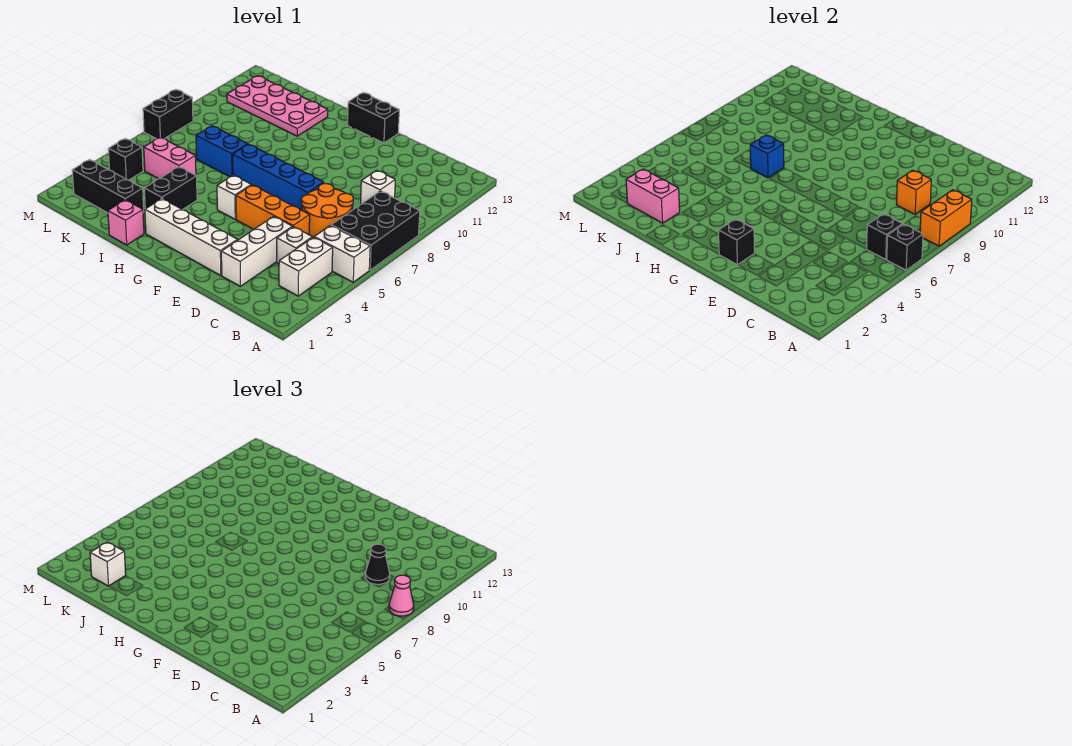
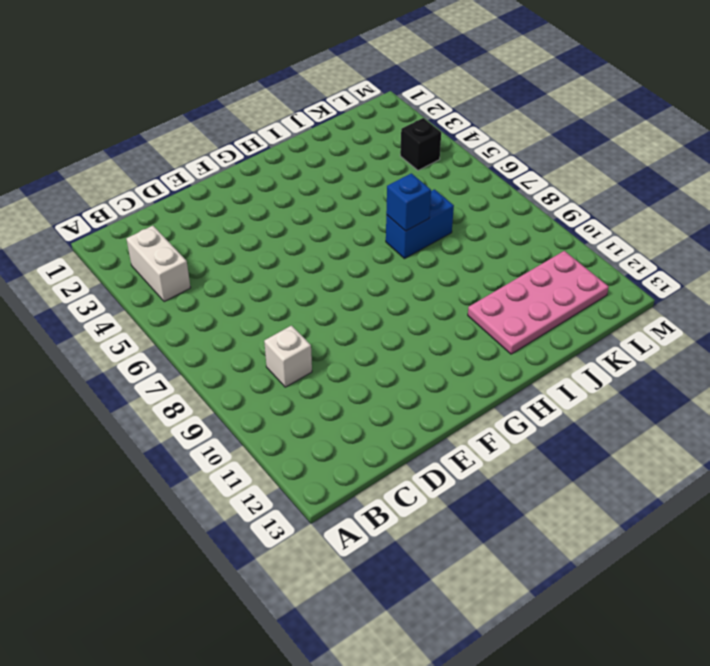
none -> white 1x2 brick [314,225,370,282]
none -> black 2x3 brick [331,191,420,270]
none -> white 1x1 brick [277,227,312,264]
none -> orange 2x2 round brick [301,184,353,238]

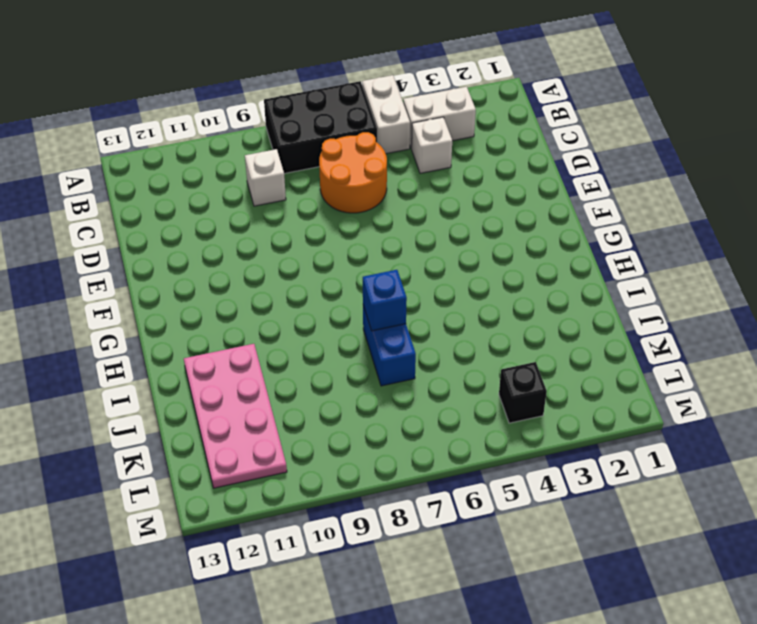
none -> white 1x3 brick [221,216,292,286]
none -> orange 1x3 brick [236,185,310,235]
none -> white 1x4 brick [145,199,238,275]
none -> blue 1x4 brick [233,144,324,210]

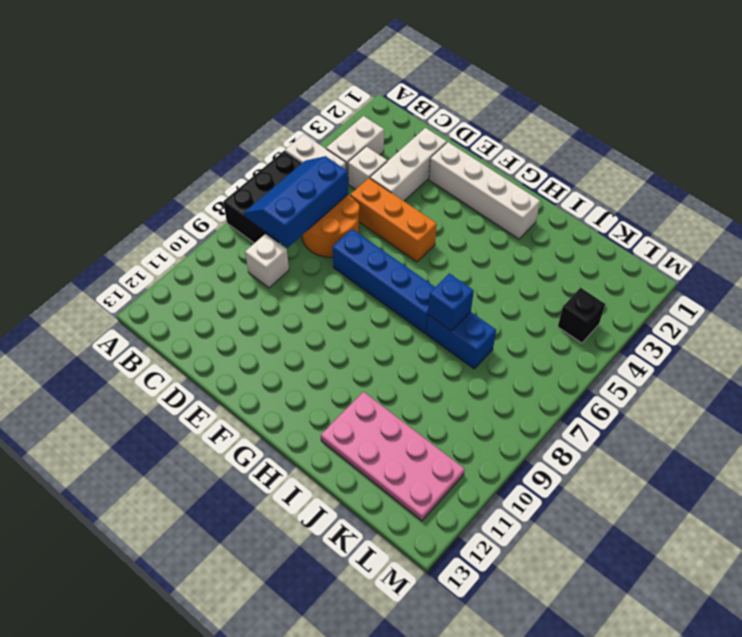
blue 2x3 slope [244,156,348,248] -> black 1x1 brick [867,214,903,259]
none -> black 1x2 brick [348,93,399,143]
none -> white 1x1 brick [217,175,251,219]
none -> pink 1x1 brick [108,200,144,245]
none -> black 1x2 brick [144,167,197,210]

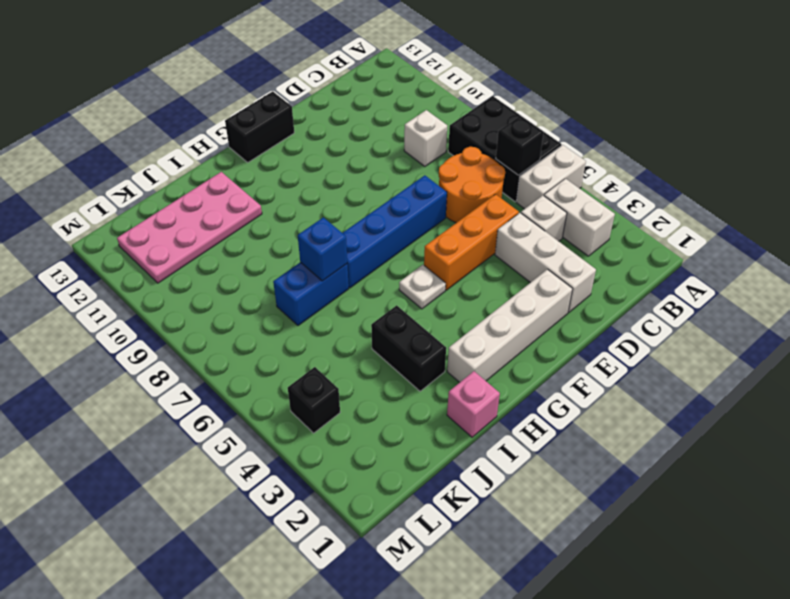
white 1x1 plate [399,265,446,309] -> white 1x1 brick [217,175,251,219]
none -> black 1x3 brick [72,160,144,213]
none -> pink 1x2 brick [144,137,196,179]
none -> black 1x2 brick [143,89,193,139]
none -> black 1x1 brick [887,224,923,270]

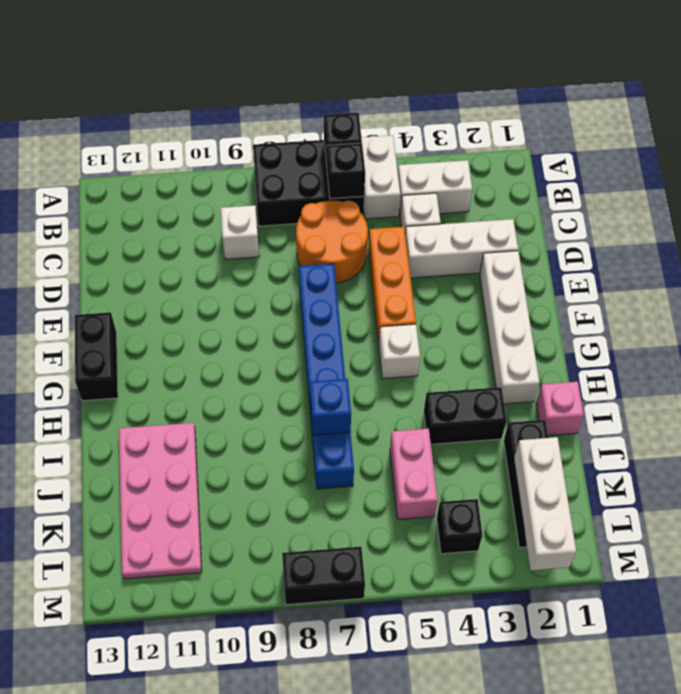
white 1x3 brick [514,437,576,570] -> pink 1x2 brick [626,169,680,223]
none -> orange 1x2 brick [920,190,972,246]
none -> orange 1x1 brick [896,170,931,214]
none -> black 1x1 brick [719,219,754,265]
none -> pink 1x1 cone [389,575,414,616]

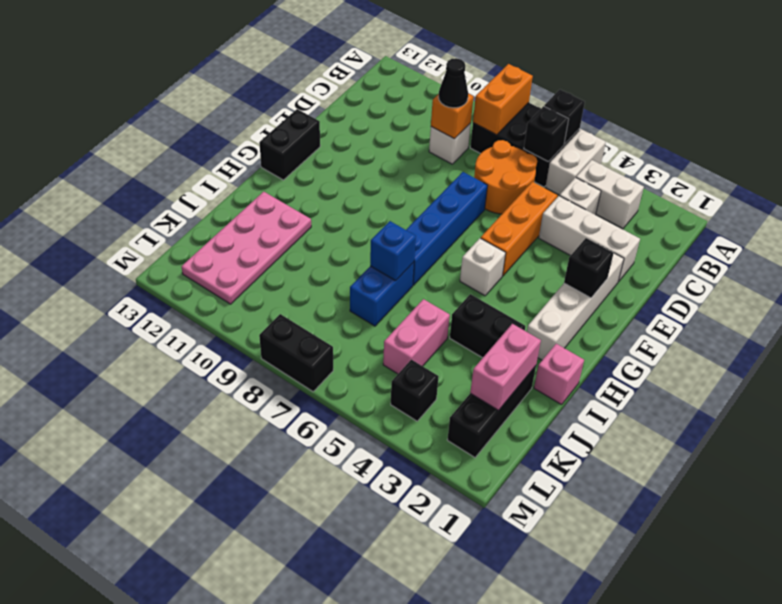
orange 1x2 brick [473,64,533,135] -> orange 1x2 brick turned to [920,190,972,246]
none -> pink 1x1 cone [389,575,414,616]
none -> white 1x1 brick [90,542,126,586]

